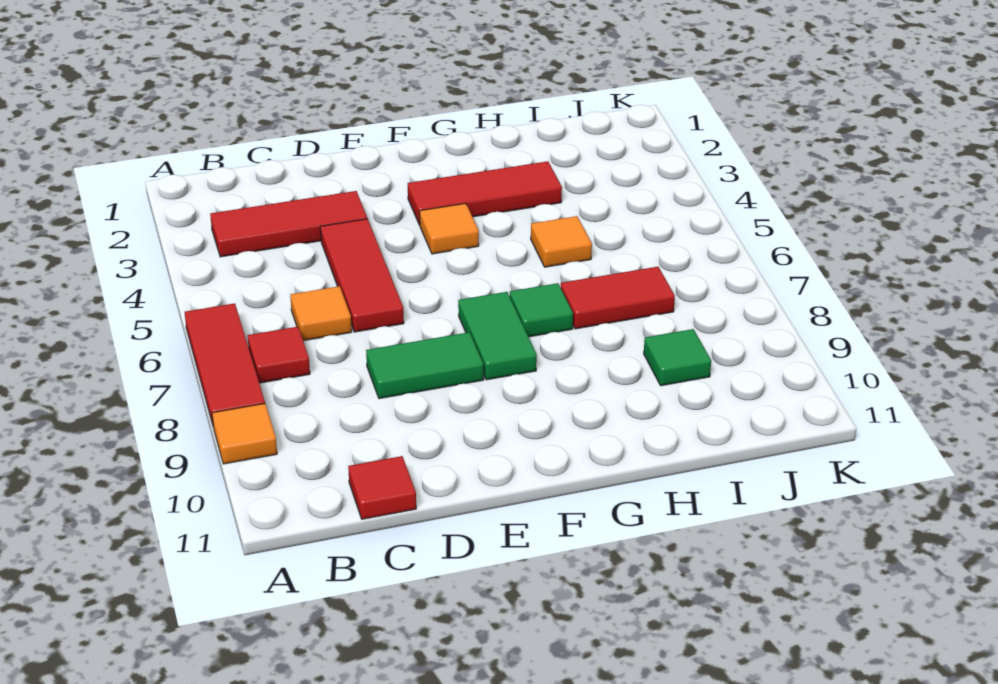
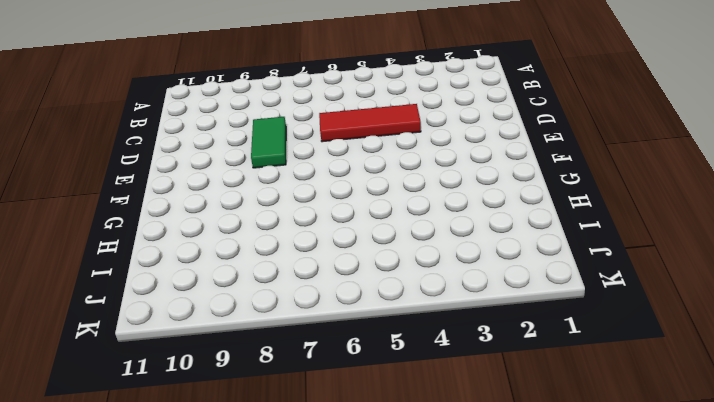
none -> red 1x3 tile [185,303,265,425]
none -> orange 1x1 tile [212,404,277,464]
none -> red 1x3 tile [210,191,367,257]

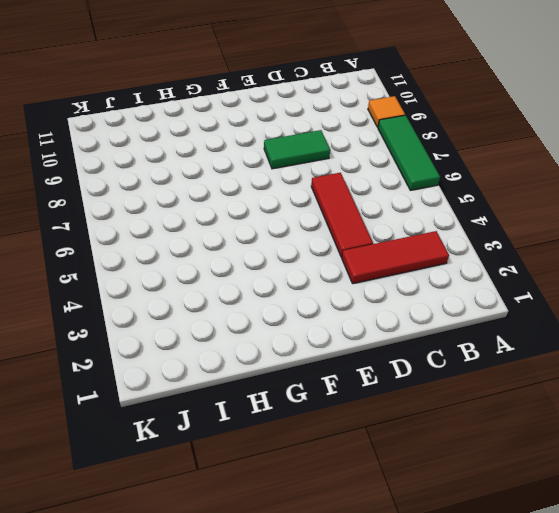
green 1x3 tile [378,115,440,190] -> red 1x3 tile [185,303,265,425]
none -> red 1x1 tile [247,327,310,383]
none -> orange 1x1 tile [290,286,352,341]
none -> red 1x1 tile [348,456,416,519]

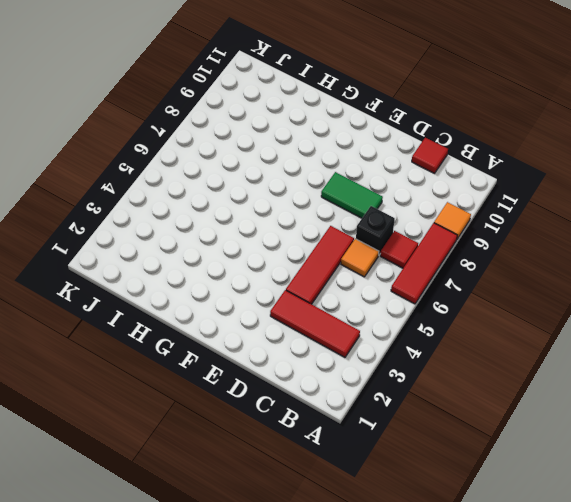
black 1x1 brick [356,206,395,255] -> none
none -> red 1x3 tile [408,161,562,225]
none -> orange 1x1 tile [420,203,479,254]
none -> green 1x2 tile [458,292,537,380]

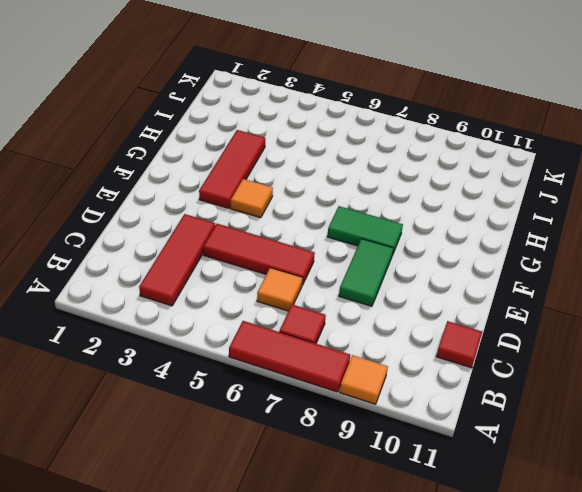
none -> green 1x1 tile [510,283,573,337]
none -> orange 1x1 tile [531,216,592,267]
none -> red 1x2 tile [561,267,675,329]

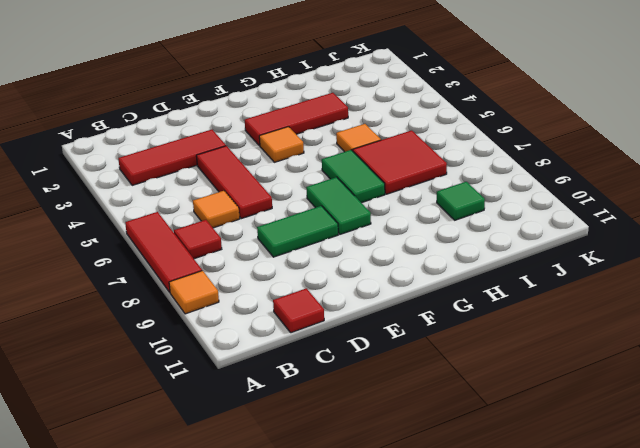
green 1x2 tile [322,150,385,203] -> green 1x1 tile [510,283,573,337]
red 2x2 tile [353,130,447,194] -> red 1x2 tile [561,267,675,329]

